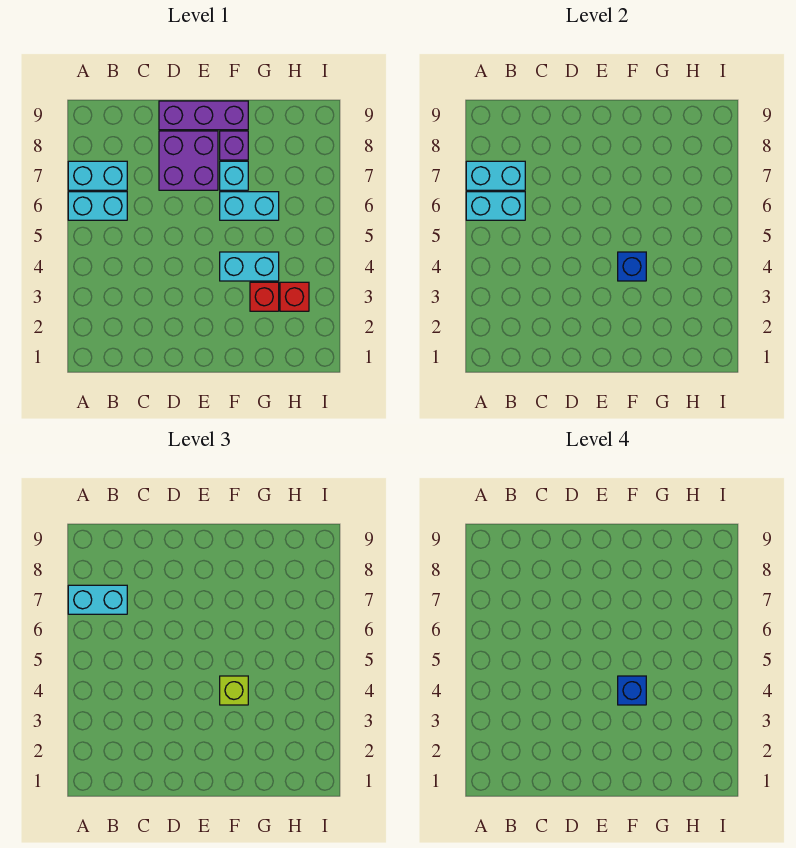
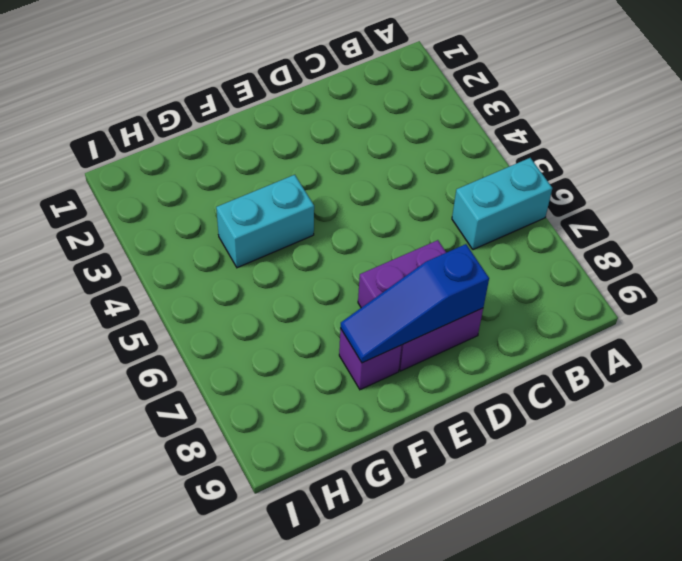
blue 1x3 slope [340,244,489,363] -> none
none -> cyan 1x2 brick [68,161,127,190]
none -> purple 1x3 brick [159,101,248,130]
none -> cyan 1x2 brick [220,192,279,220]

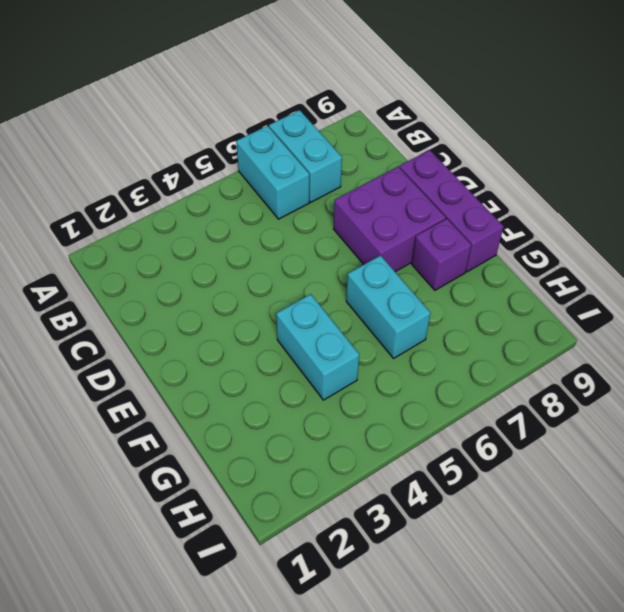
none -> cyan 1x1 brick [220,161,248,190]
none -> red 1x1 brick [250,282,279,311]
none -> red 1x1 brick [280,282,309,311]

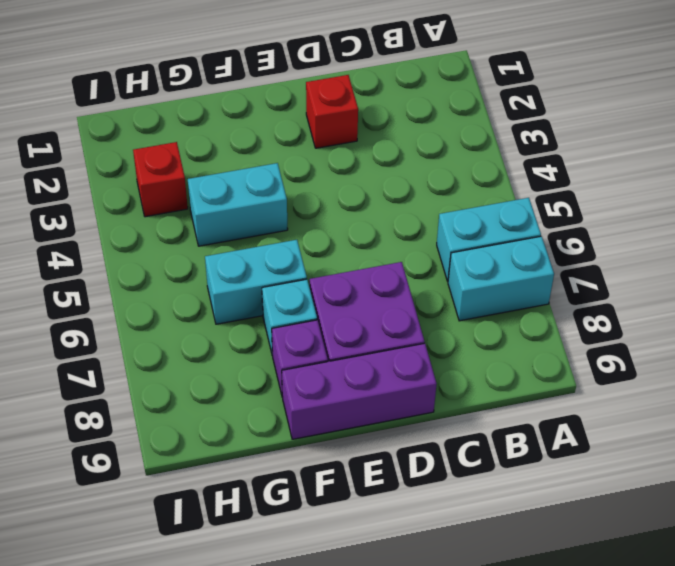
red 1x1 brick [306,75,358,148] -> red 1x1 brick moved to [250,282,279,311]
none -> cyan 1x2 brick [466,192,525,220]
none -> cyan 1x2 brick [466,161,525,190]
none -> blue 1x1 brick [618,252,646,281]

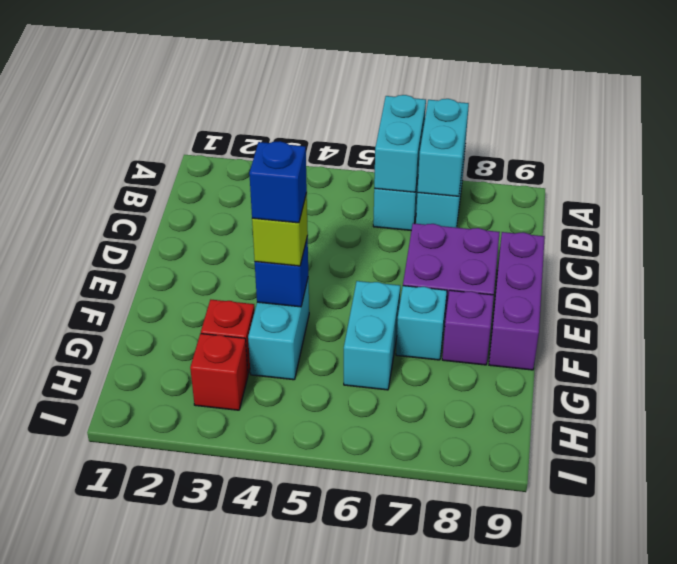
none -> cyan 1x2 brick [68,585,127,614]

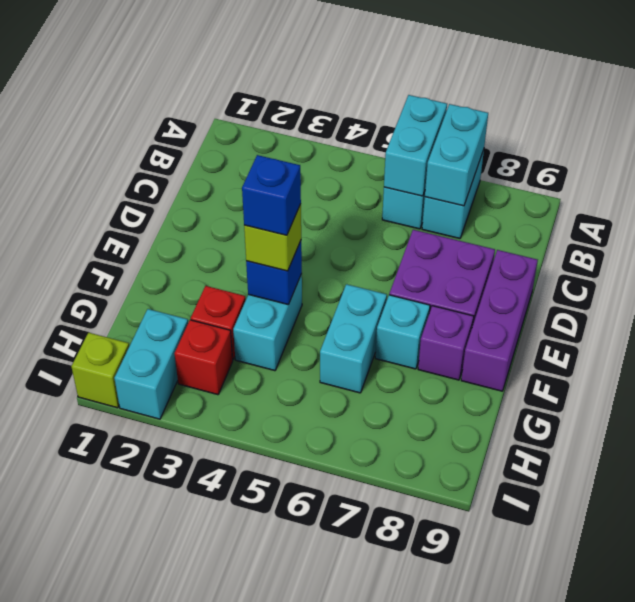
cyan 1x2 brick [114,309,188,419] -> cyan 1x2 brick moved to [68,585,127,614]
lime 1x1 brick [71,333,129,408] -> none

